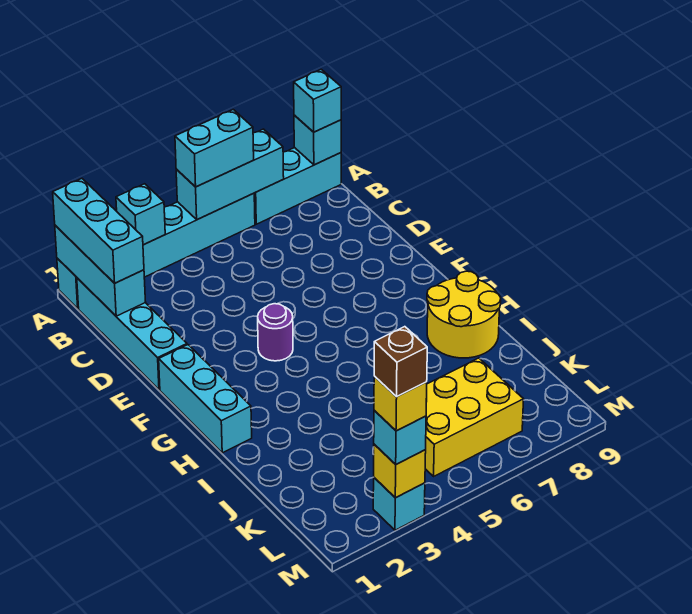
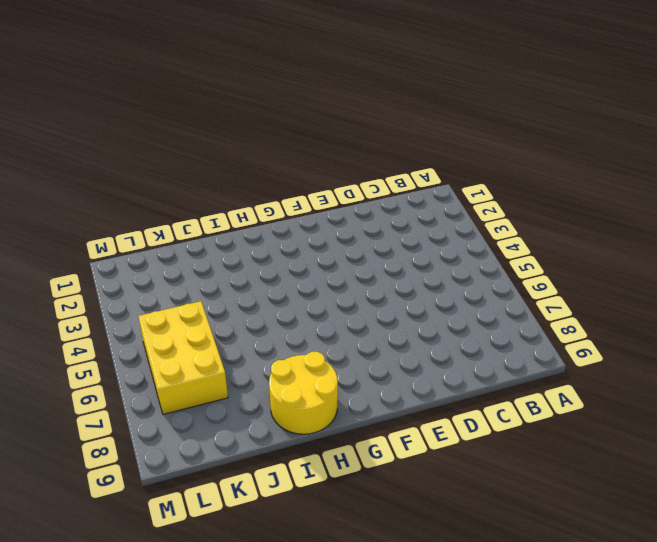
none -> cyan 1x6 brick [57,193,255,308]
none -> cyan 1x3 brick [254,148,341,224]
none -> cyan 1x4 brick [77,278,187,390]

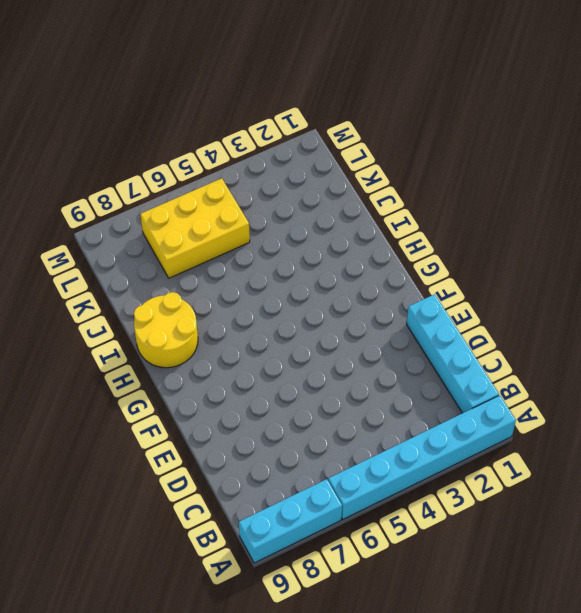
none -> cyan 1x3 brick [159,345,252,453]
none -> purple 1x1 round brick [258,304,293,361]
none -> cyan 1x1 brick [373,478,425,530]

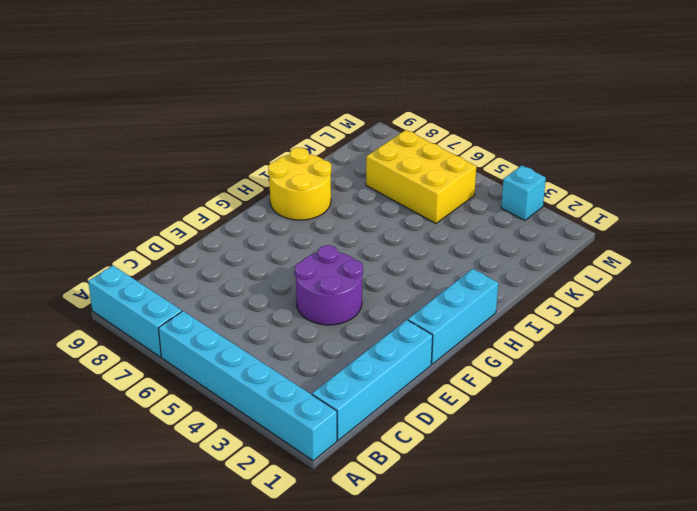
purple 2x2 round brick [295,245,363,325] -> purple 1x1 round brick [258,304,293,361]
none -> cyan 1x3 brick [55,225,146,316]
none -> cyan 1x1 brick [116,184,165,245]
none -> cyan 1x3 brick [176,129,284,220]

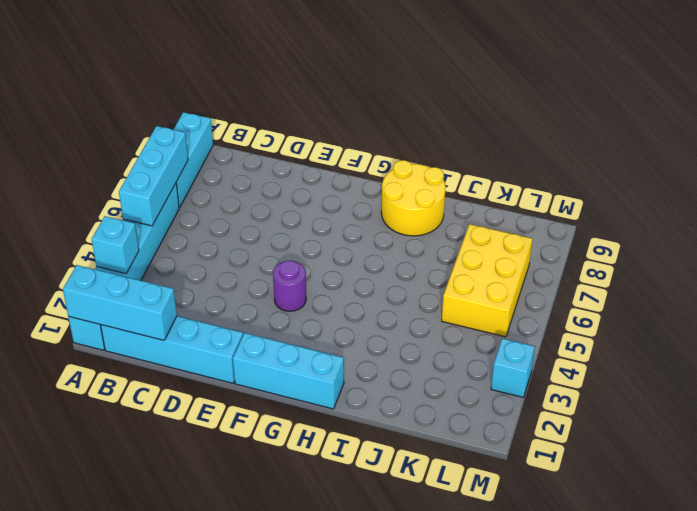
none -> cyan 1x1 brick [294,115,341,165]
none -> yellow 1x1 brick [374,444,426,498]
none -> cyan 1x3 brick [53,179,144,283]

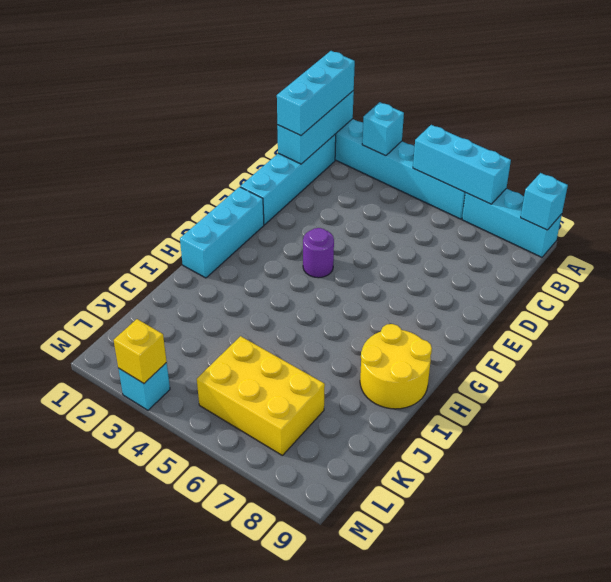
none -> cyan 1x2 brick [175,110,254,187]
none -> cyan 1x1 brick [294,69,341,132]
none -> cyan 1x1 brick [374,411,426,464]

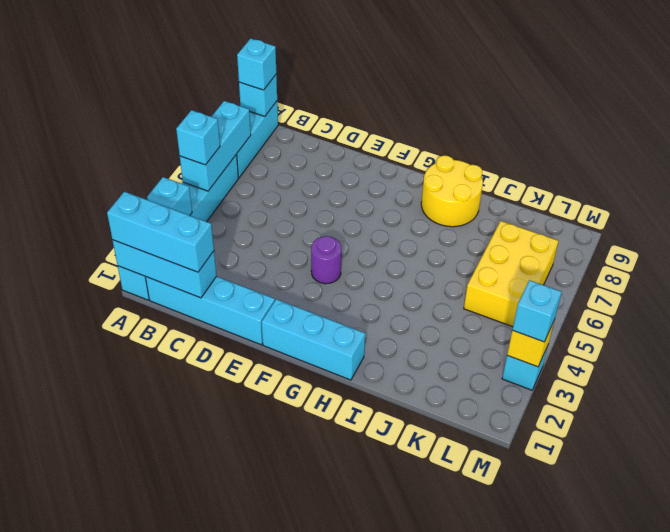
cyan 1x1 brick [176,110,220,165] -> cyan 1x2 brick [175,110,254,187]
none -> yellow 1x1 brick [374,376,427,431]
none -> brown 1x1 brick [374,327,427,397]

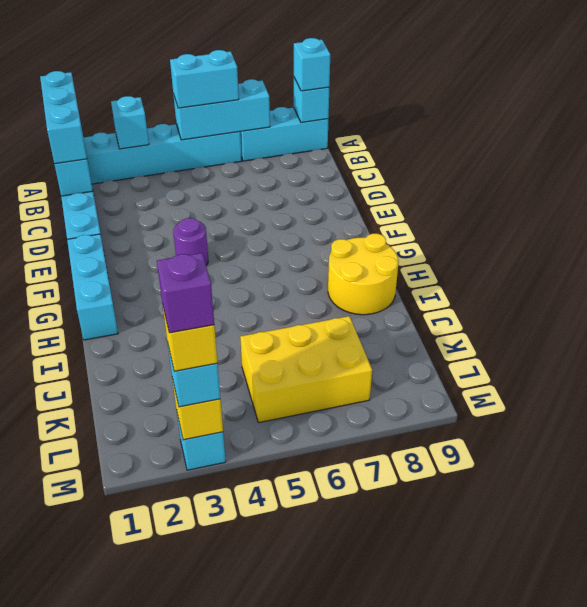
purple 1x1 brick [157,253,214,333] -> brown 1x1 brick [374,327,427,397]

